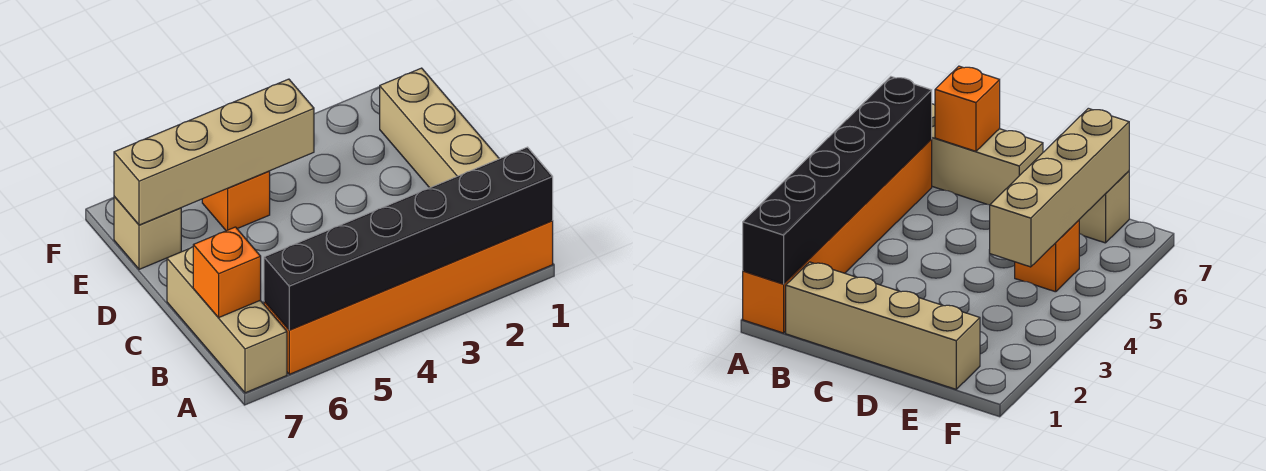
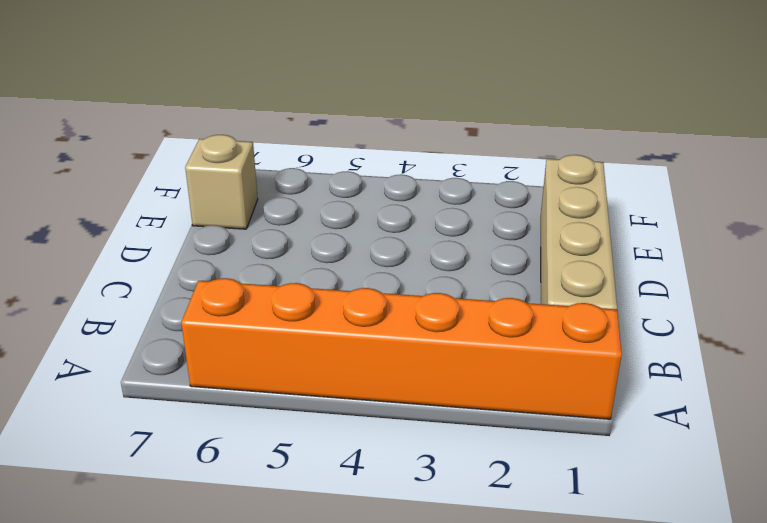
none -> tan 1x3 brick [167,247,287,393]
none -> orange 1x1 brick [202,171,270,231]

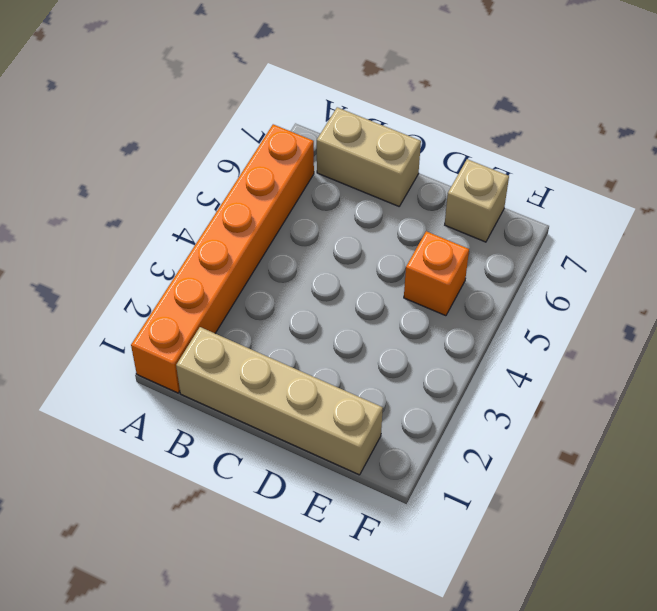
tan 1x2 brick [317,107,421,206] -> tan 1x3 brick [167,247,287,393]
none -> black 1x6 brick [264,147,553,330]
none -> orange 1x1 brick [193,227,261,317]

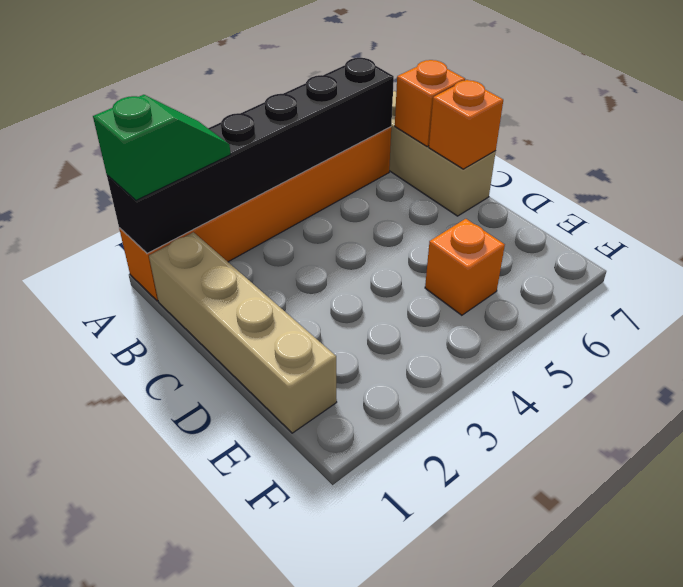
green 1x2 slope [93,95,231,200] -> none
orange 1x1 brick [429,80,503,169] -> none
none -> tan 1x1 brick [114,196,181,269]
none -> tan 1x4 brick [114,79,314,225]

